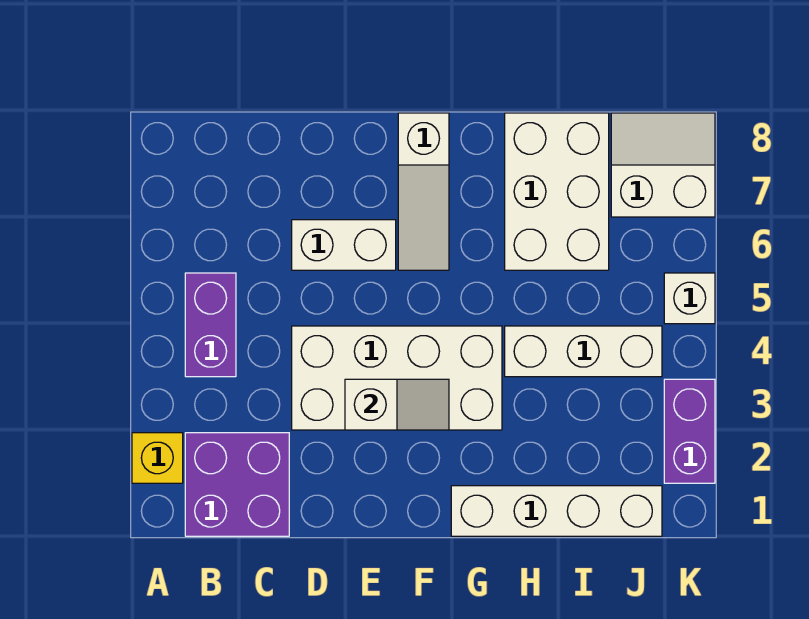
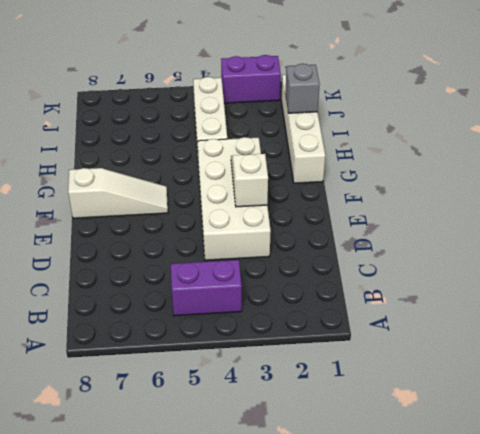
grey 1x1 brick [285,64,320,113] -> none
none -> yellow 1x1 brick [132,433,183,483]
none -> purple 2x2 brick [185,433,289,536]
none -> white 1x2 brick [292,220,396,270]

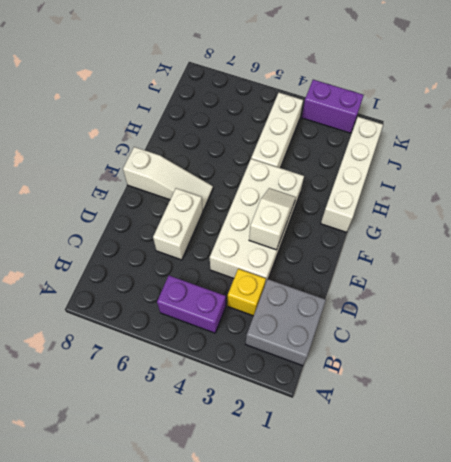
grey 2x2 brick [246,279,326,366] -> purple 2x2 brick [185,433,289,536]
yellow 1x1 brick [227,269,266,316] -> yellow 1x1 brick moved to [132,433,183,483]
none -> white 2x3 brick [505,113,609,270]
none -> white 2x2 slope [611,113,715,217]
none -> white 1x1 brick [664,273,715,324]

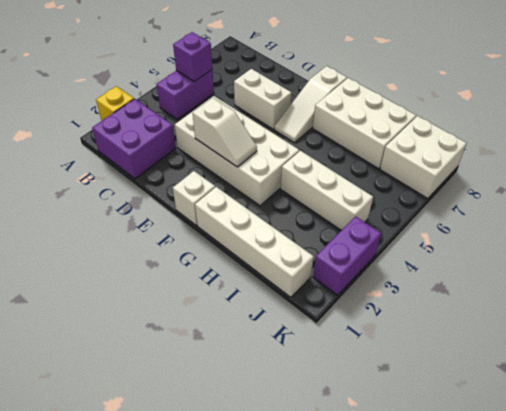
purple 1x1 brick [173,32,212,82] -> none
white 1x1 brick [173,171,215,226] -> white 1x1 brick moved to [664,273,715,324]
white 2x3 brick [313,78,416,169] -> white 2x3 brick turned to [505,113,609,270]
white 2x2 brick [380,116,467,199] -> white 2x2 slope [611,113,715,217]

